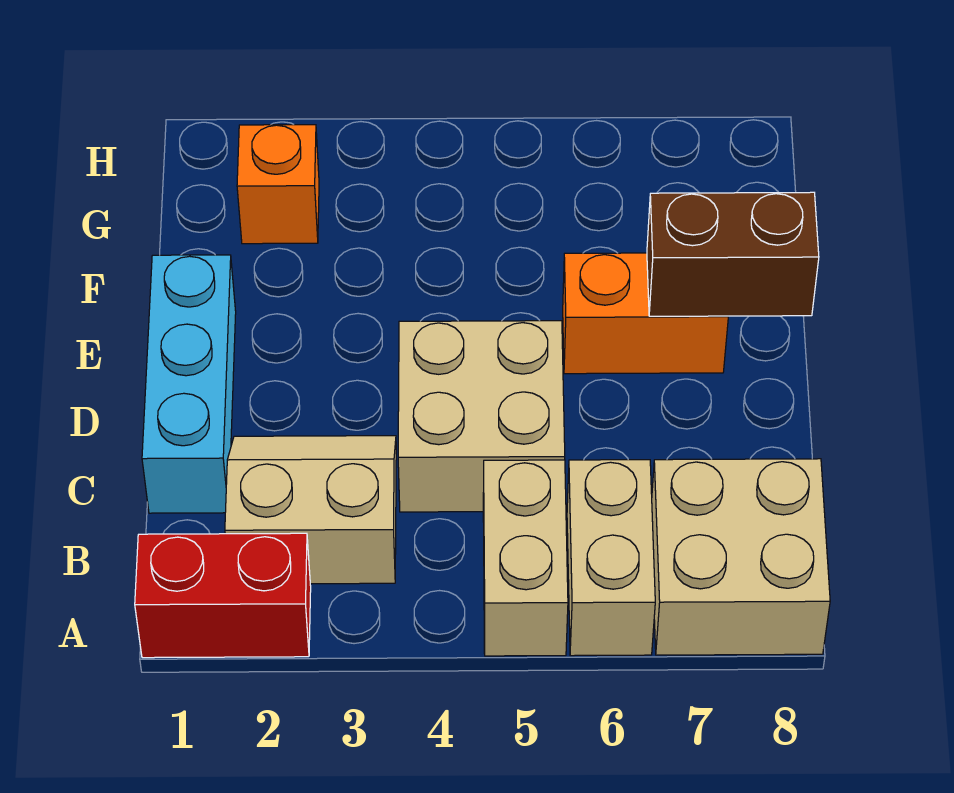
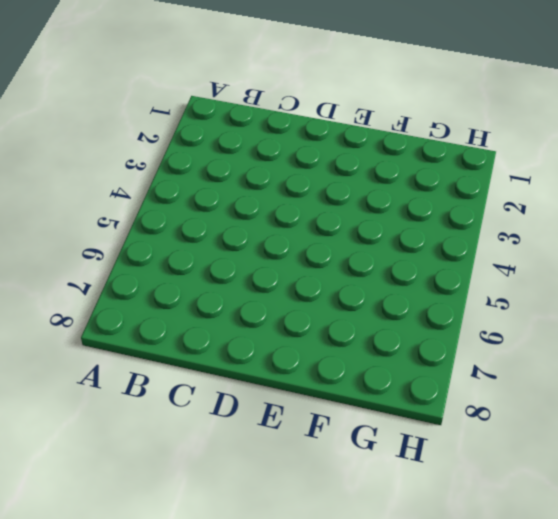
none -> red 1x2 brick [135,533,311,658]
none -> tan 1x2 brick [483,460,568,656]

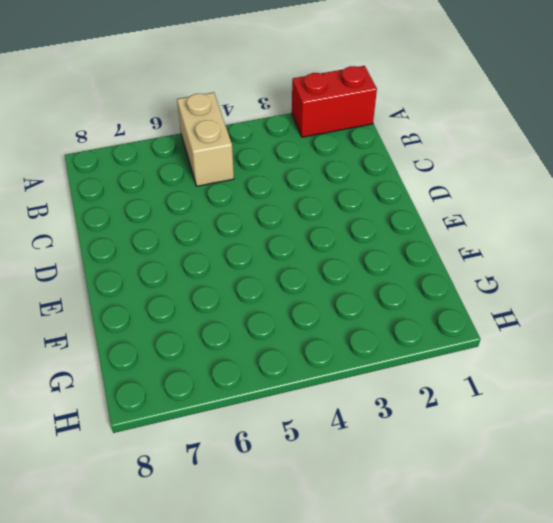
none -> tan 1x2 brick [567,460,655,656]
none -> tan 2x2 brick [652,459,830,655]

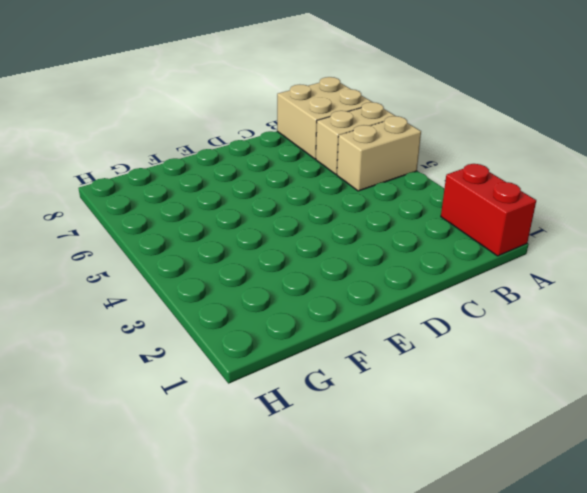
none -> tan 2x2 slope [225,436,396,584]
none -> cyan 1x3 brick [142,255,236,513]

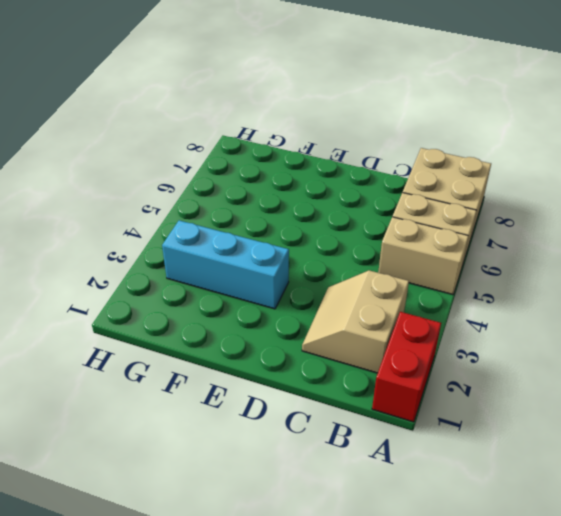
cyan 1x3 brick [162,220,289,309] -> cyan 1x3 brick moved to [142,255,236,513]
none -> tan 2x2 brick [398,321,565,512]
none -> orange 1x2 brick [563,253,728,374]

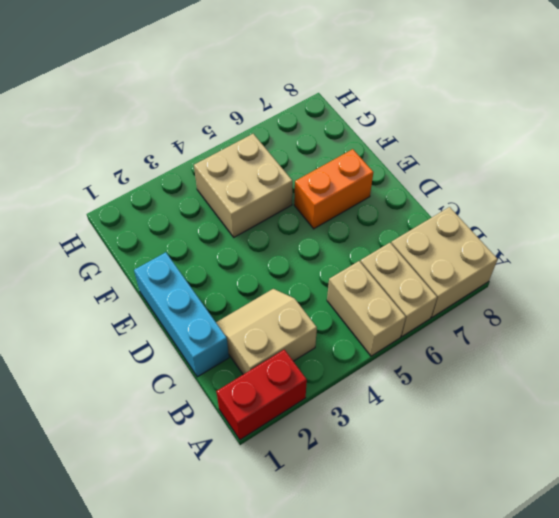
tan 2x2 brick [194,134,292,237] -> tan 2x2 brick moved to [398,321,565,512]
none -> orange 1x1 brick [237,125,319,244]
none -> brown 1x2 brick [647,192,819,316]

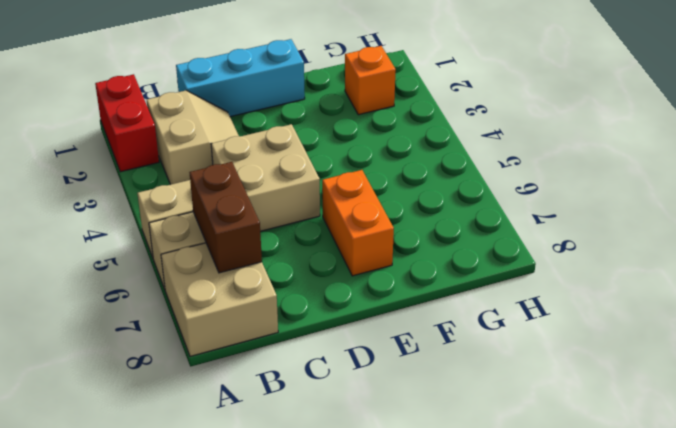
brown 1x2 brick [189,162,262,273] -> brown 1x2 brick moved to [647,192,819,316]

